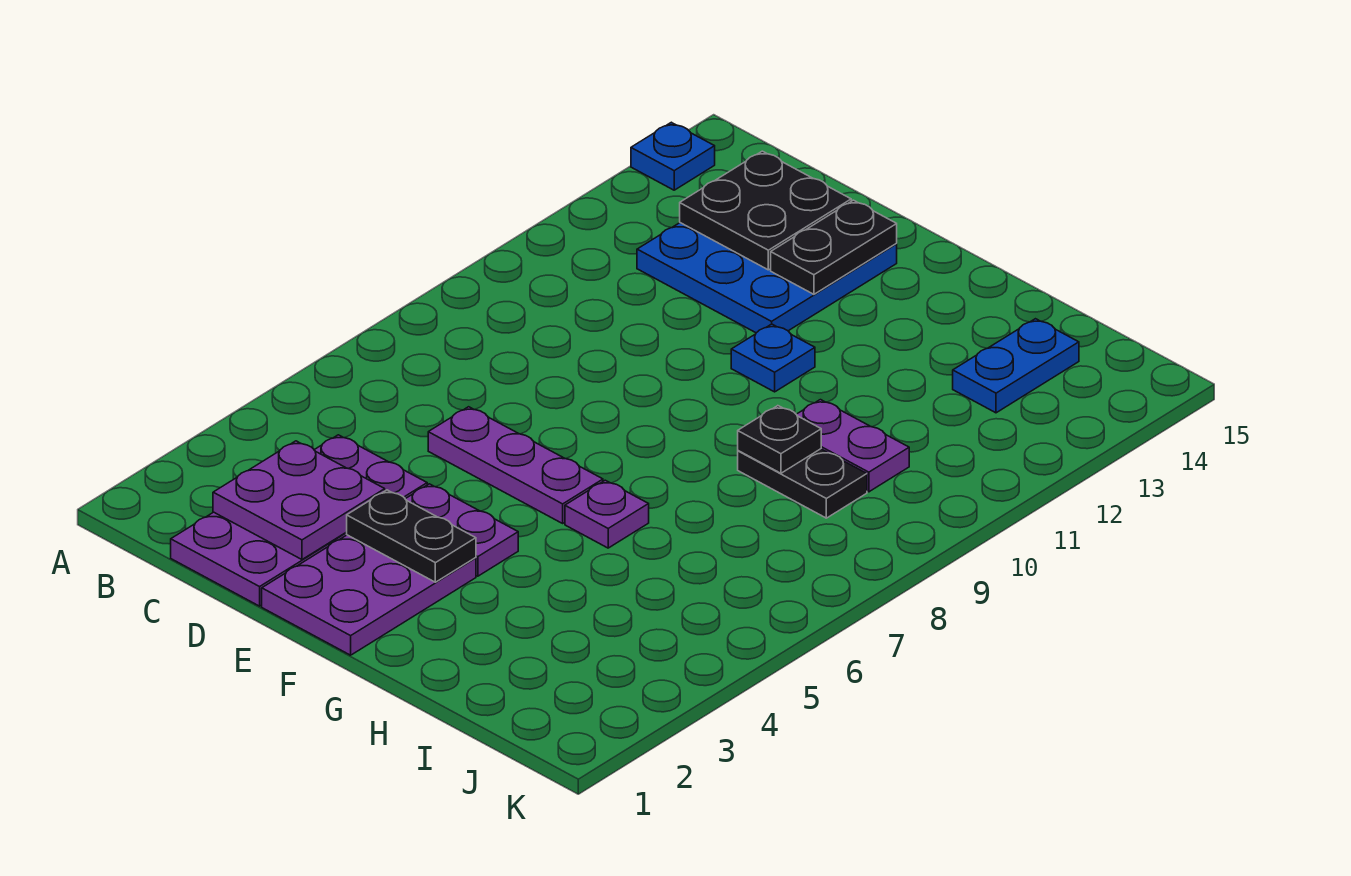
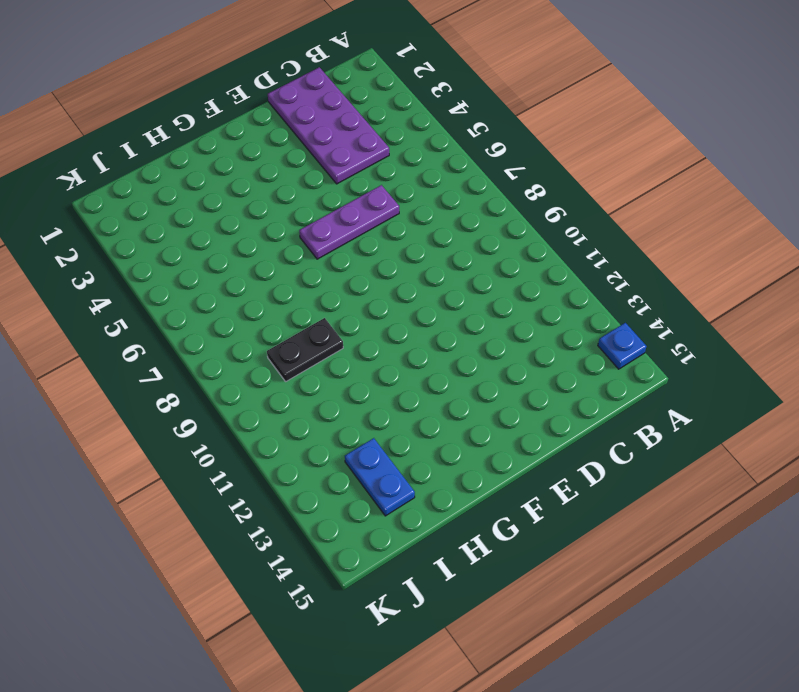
none -> blue 3x3 plate [637,223,897,333]
none -> purple 2x3 plate [262,535,476,655]
none -> purple 1x2 plate [406,484,518,576]

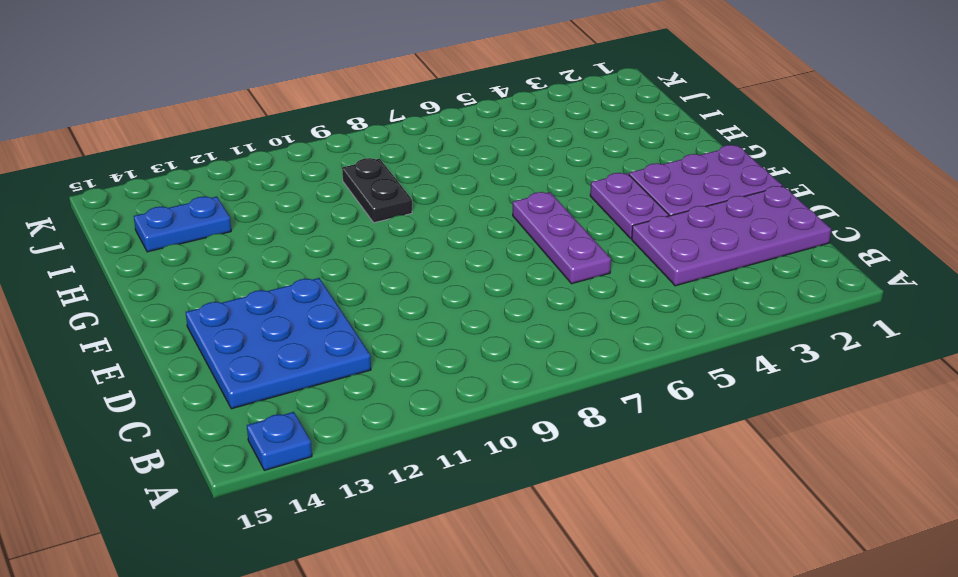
none -> blue 1x1 plate [731,324,815,392]
none -> purple 1x1 plate [565,480,649,548]
none -> purple 1x2 plate [796,400,909,492]

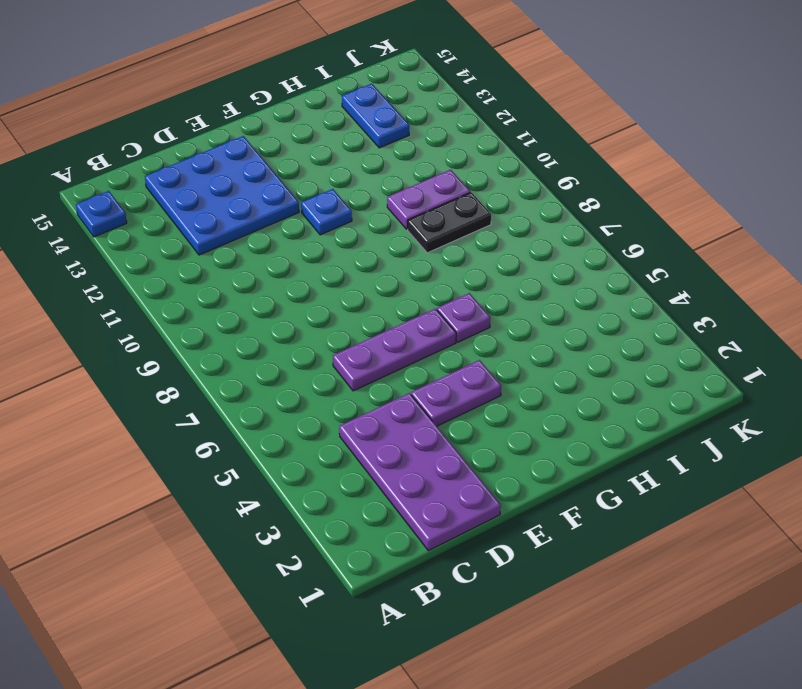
none -> purple 2x3 plate [262,535,476,655]
none -> purple 2x2 plate [213,441,385,559]
none -> black 2x2 plate [680,151,851,270]

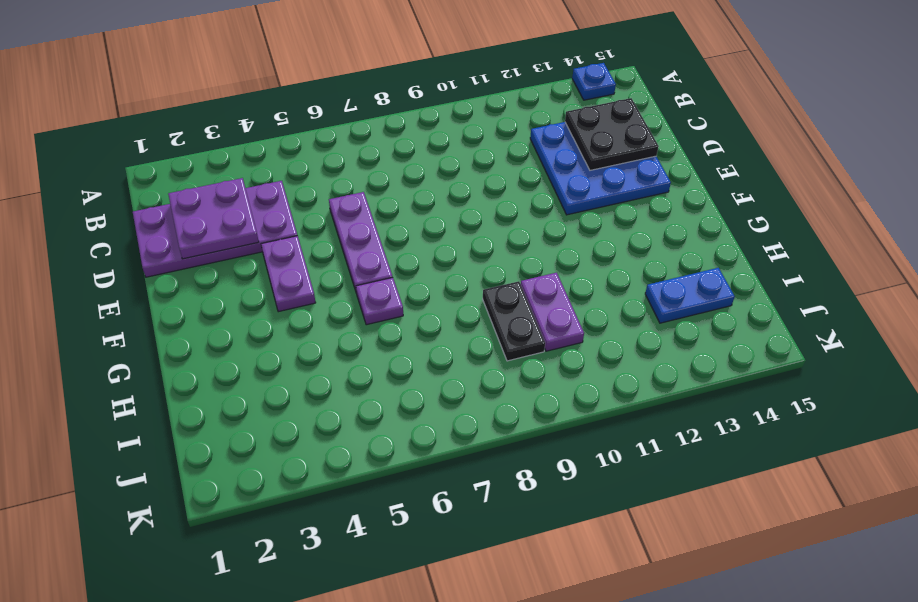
none -> purple 2x3 plate [262,535,476,655]
none -> blue 1x1 plate [731,324,815,392]
none -> black 1x2 plate [347,490,476,582]

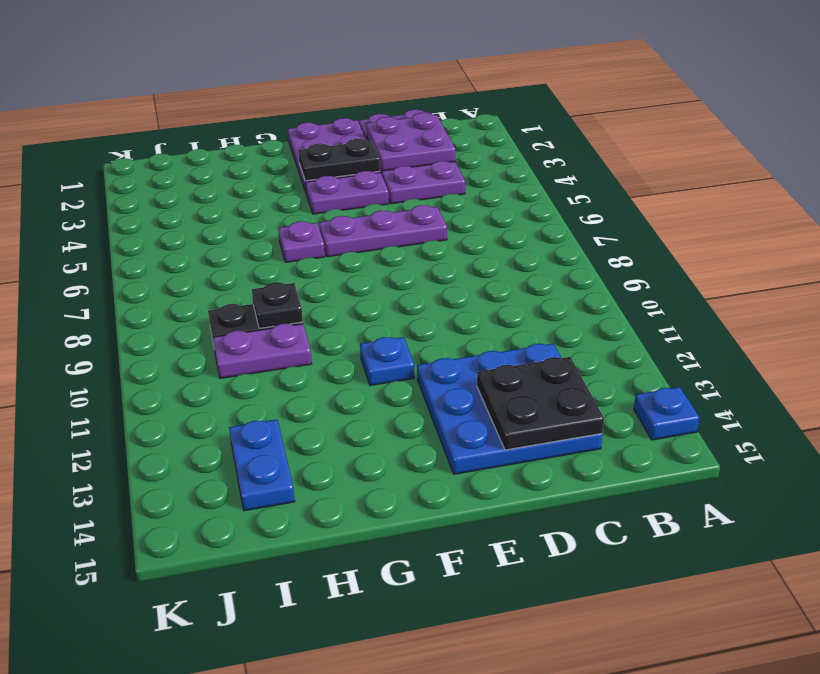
none -> black 1x2 plate [771,200,897,294]

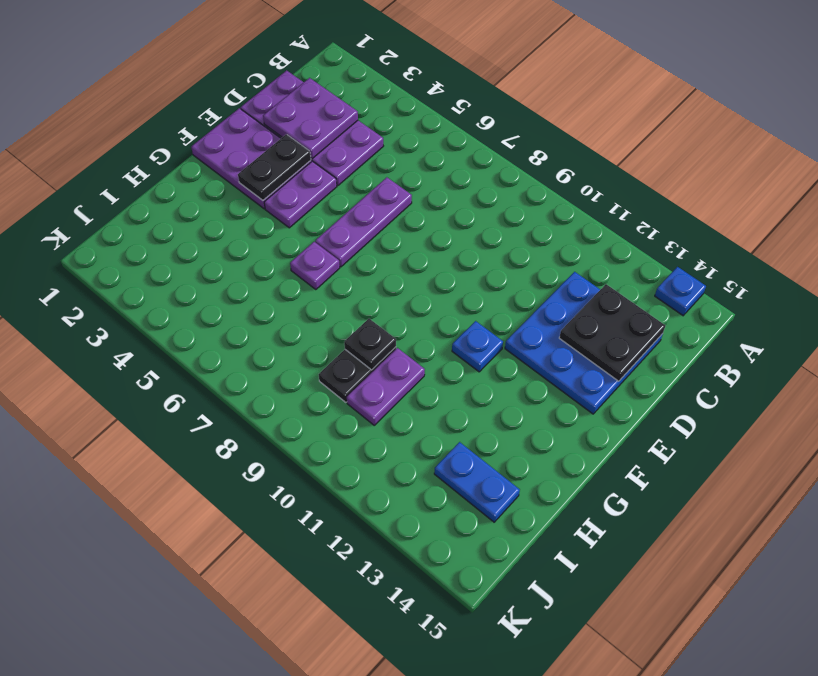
none -> black 1x2 plate [771,200,897,294]

